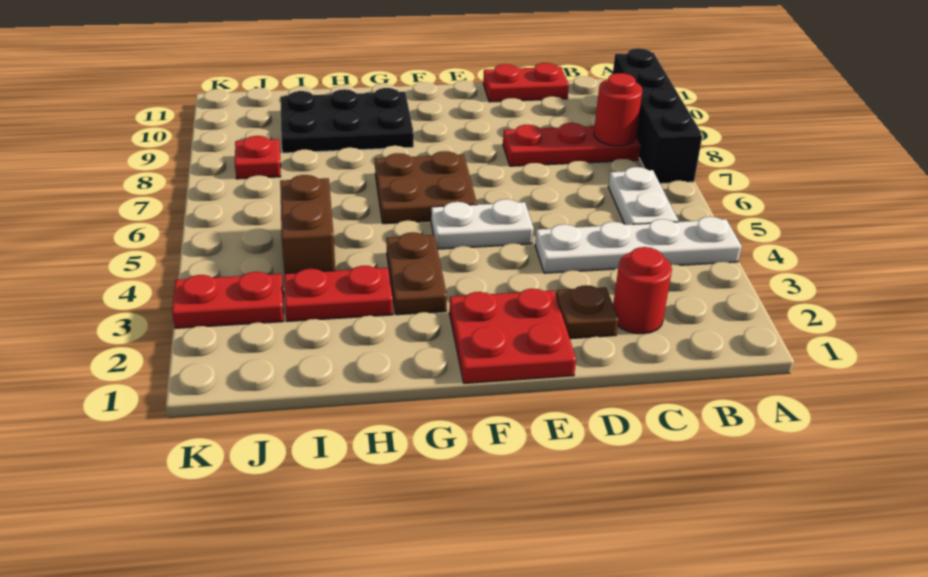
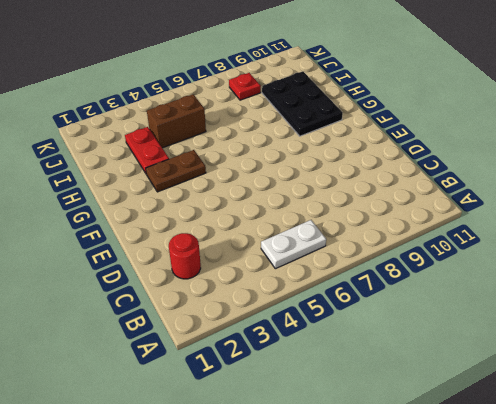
none -> white 1x4 plate [535,217,742,273]
none -> black 1x4 brick [613,48,703,184]
none -> red 1x3 plate [503,123,640,166]

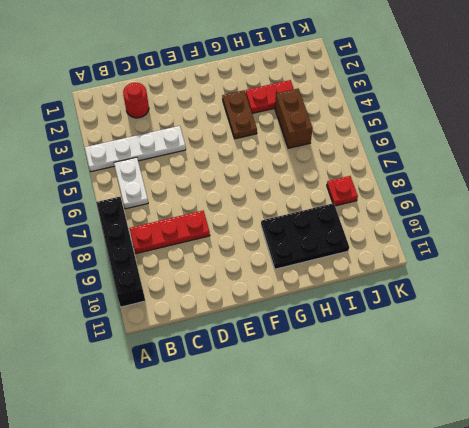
none -> red 1x2 plate [483,63,569,102]
none -> brown 1x1 plate [556,285,618,339]
none -> red 2x2 plate [449,289,576,383]

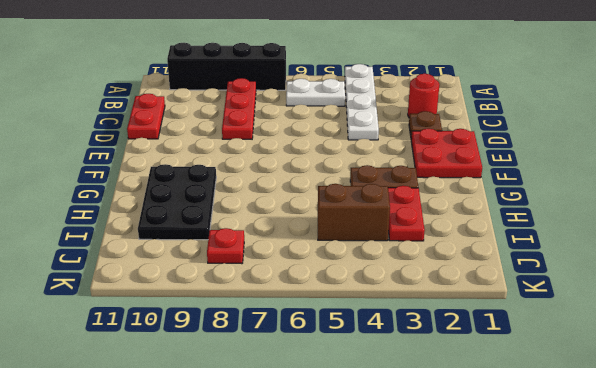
none -> white 1x2 plate [431,199,534,249]
none -> brown 2x2 plate [375,151,477,224]
none -> red 1x2 plate [172,272,284,328]

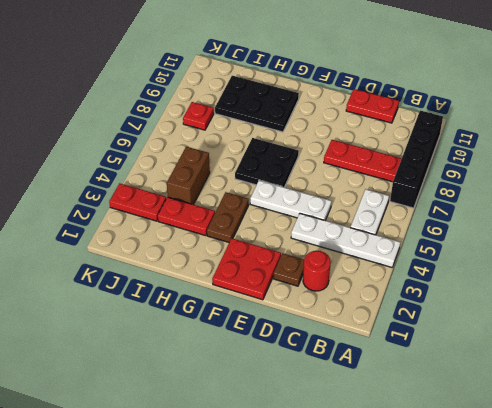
white 1x3 plate [250,180,331,220] -> white 1x2 plate [431,199,534,249]
black 2x2 plate [235,138,299,187] -> brown 2x2 plate [375,151,477,224]
none -> red 1x1 round brick [594,73,642,146]

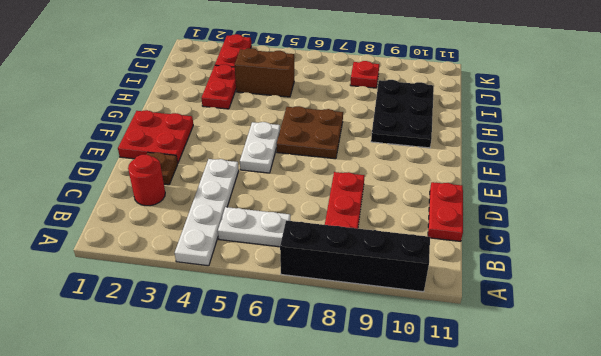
none -> brown 1x2 plate [386,232,447,315]
none -> red 1x1 round brick [594,73,642,146]

